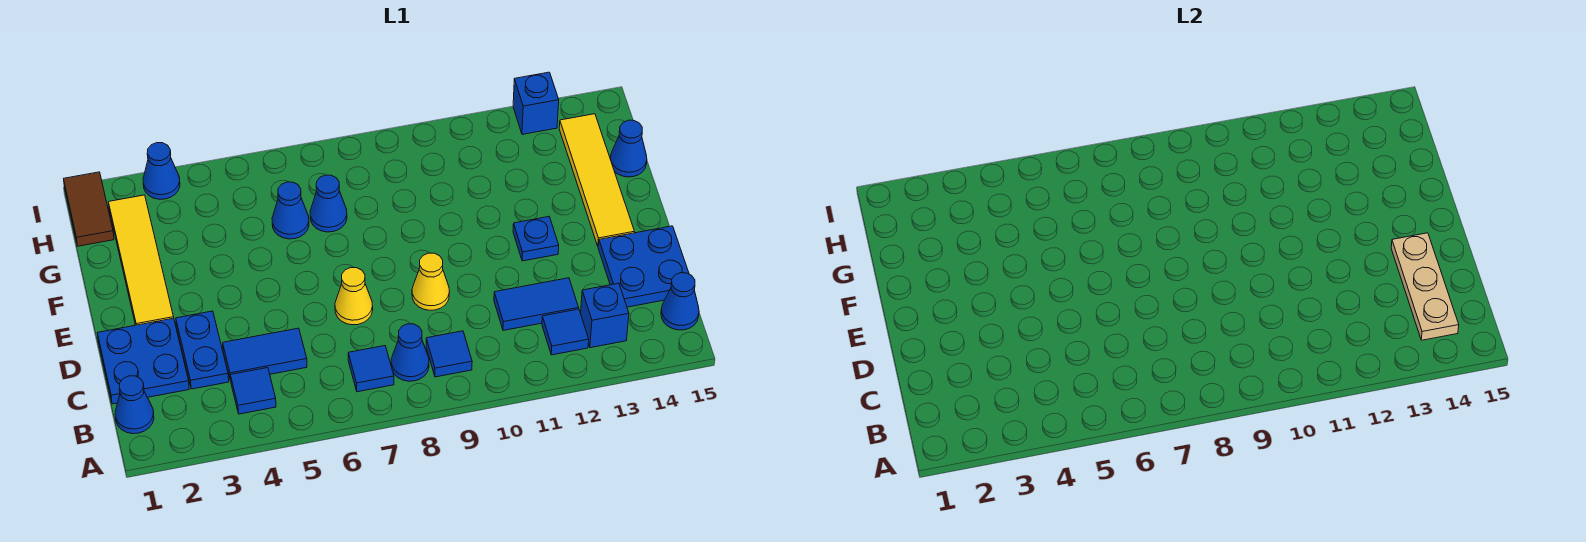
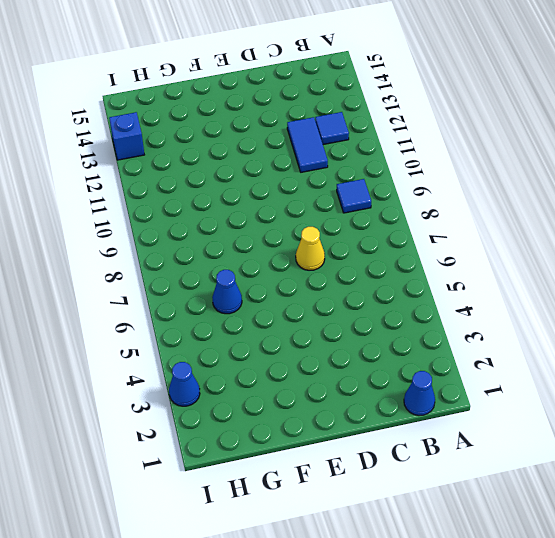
none -> blue 1x1 tile [230,368,276,414]
none -> blue 1x1 tile [348,346,394,392]
none -> blue 1x1 cone [391,324,429,381]

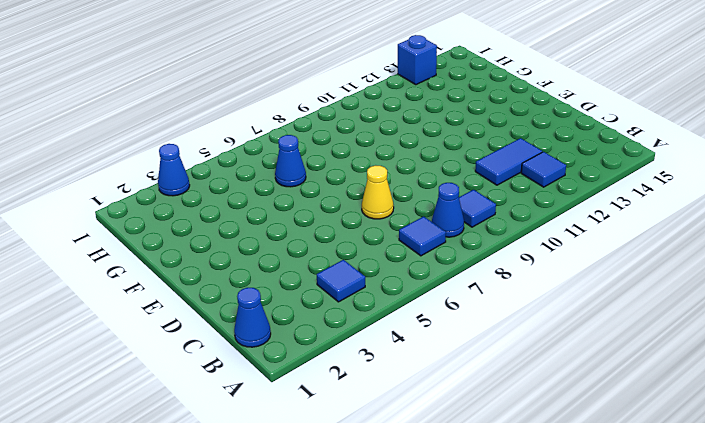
none -> blue 1x1 brick [581,283,629,348]
none -> blue 1x1 cone [661,273,699,330]
none -> blue 2x2 plate [97,318,189,404]

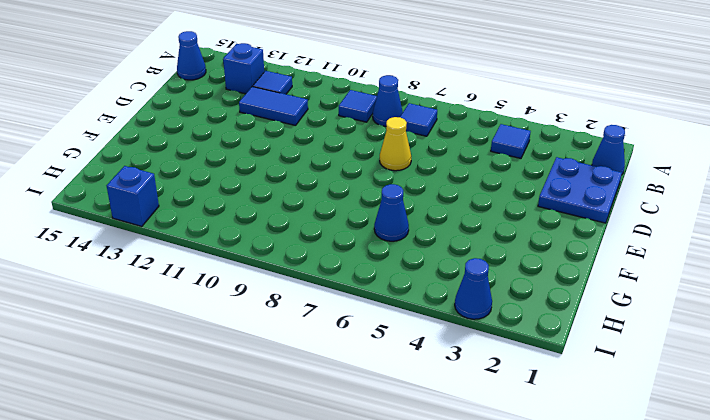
none -> blue 1x2 plate [176,311,229,389]
none -> blue 1x2 tile [223,328,307,381]
none -> blue 2x2 plate [598,226,689,307]

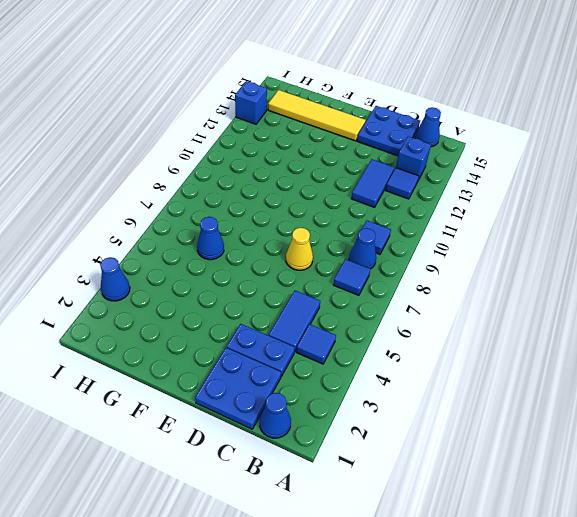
none -> yellow 1x1 cone [412,253,450,310]
none -> yellow 1x4 tile [109,195,174,325]
none -> blue 1x1 plate [513,217,559,261]

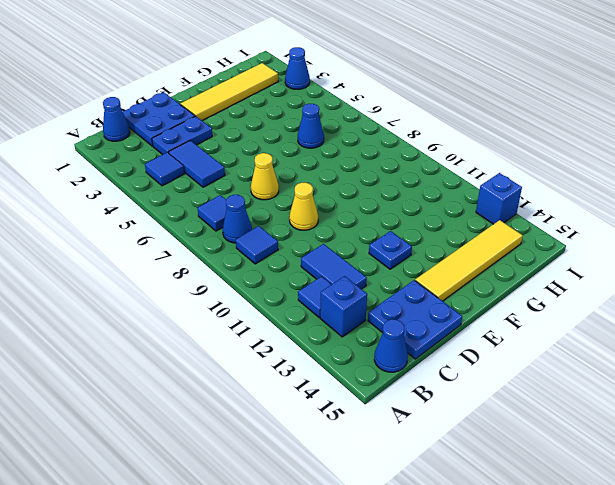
none -> blue 1x1 cone [310,175,347,232]
none -> blue 1x1 cone [610,120,647,177]
none -> brown 1x2 tile [64,172,114,246]

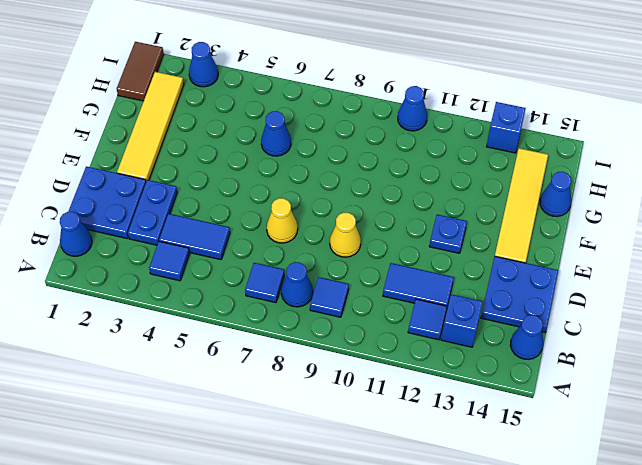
blue 1x1 cone [398,86,427,131] -> blue 1x1 cone moved to [310,175,347,232]
none -> tan 1x3 plate [1391,233,1459,340]

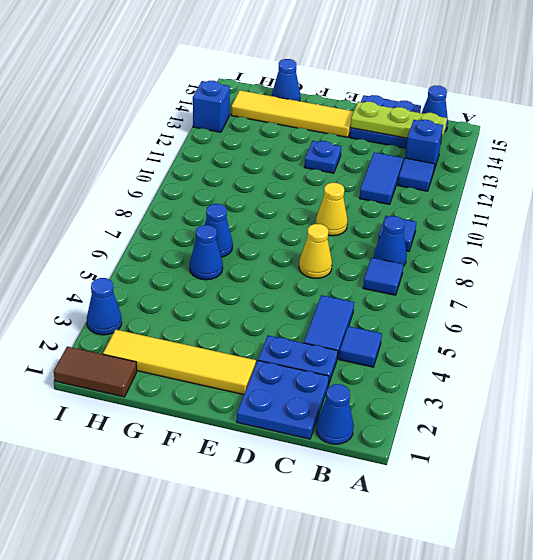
lime 1x3 plate [350,102,447,142] -> tan 1x3 plate [1391,233,1459,340]

